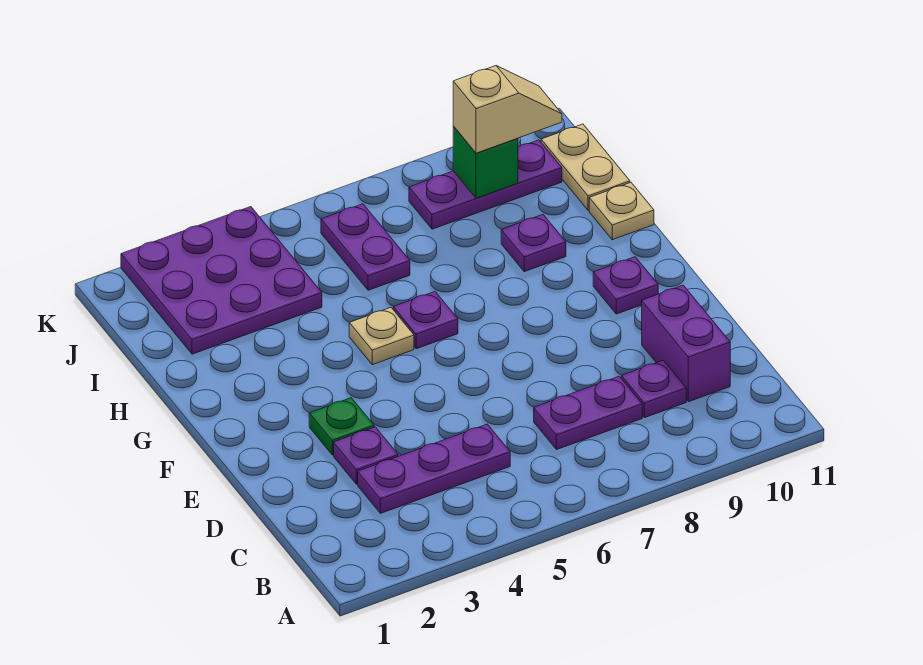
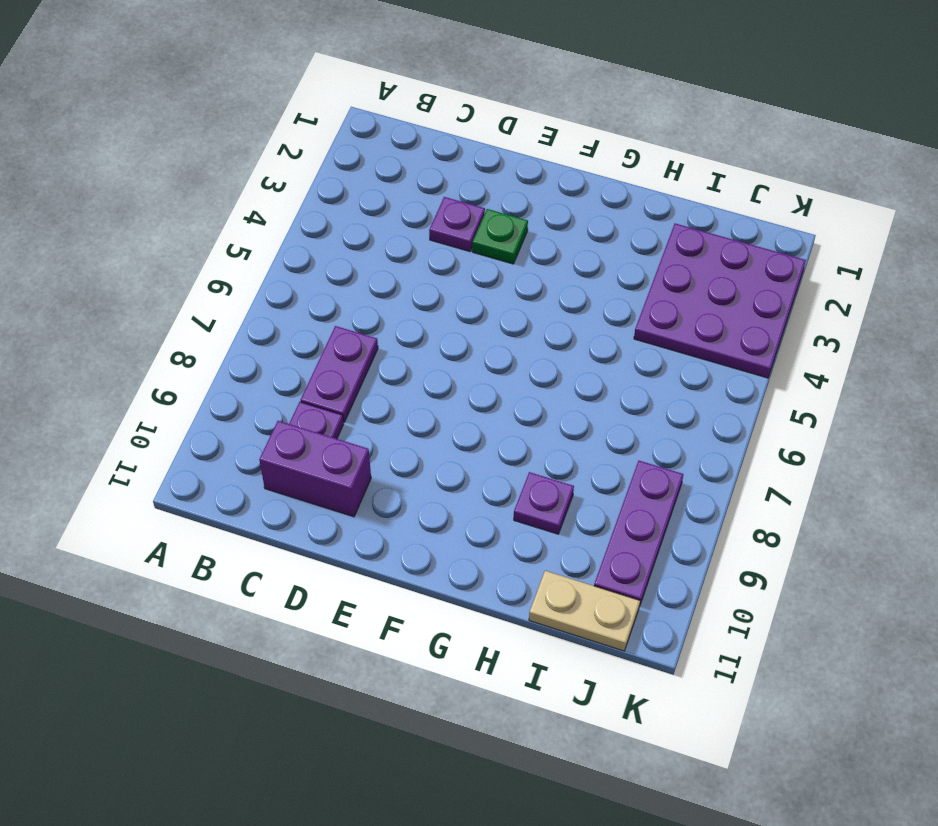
none -> purple 1x3 plate [358,424,510,513]
none -> purple 1x1 plate [593,257,658,314]
none -> tan 1x1 plate [349,308,414,365]

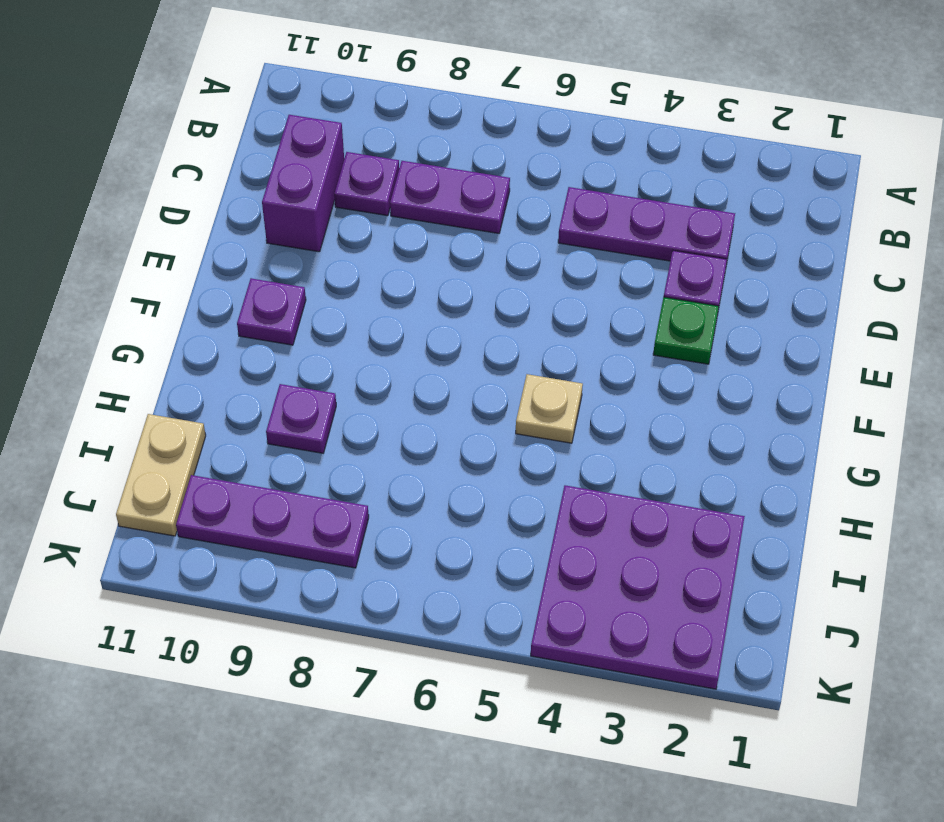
none -> purple 1x1 plate [393,292,458,349]
none -> tan 1x1 plate [589,183,654,240]
none -> purple 1x2 plate [321,204,410,290]

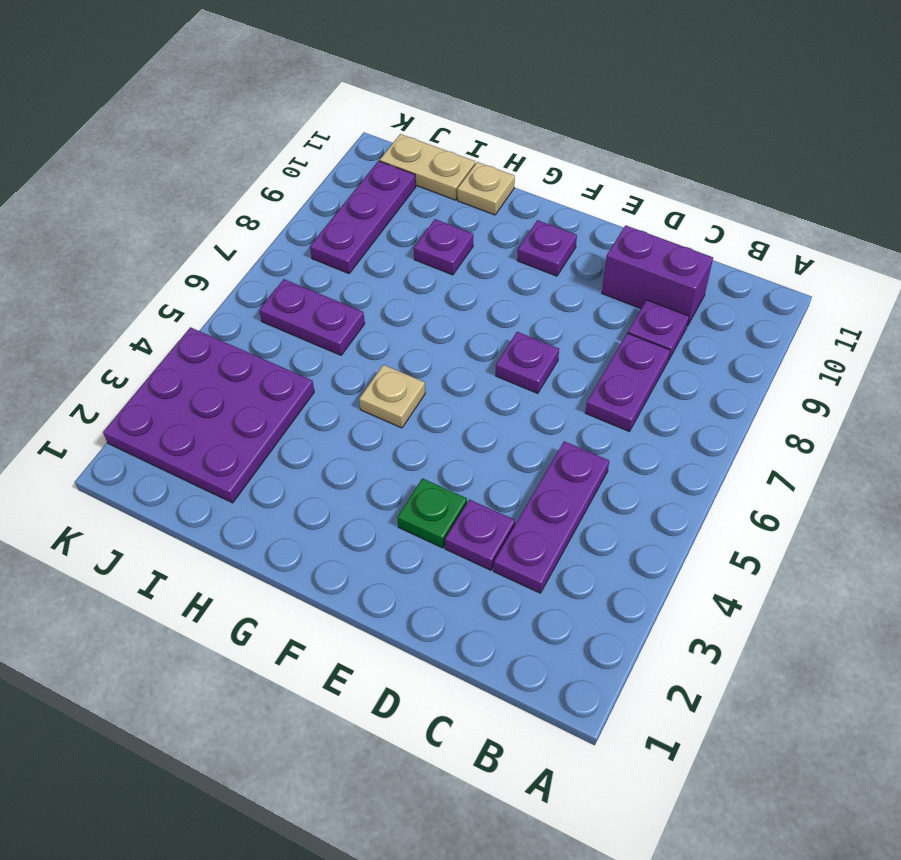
purple 1x1 plate [496,332,559,393] -> purple 1x1 plate moved to [393,292,458,349]
none -> green 1x1 brick [453,126,518,198]
none -> tan 1x2 slope [453,66,562,153]

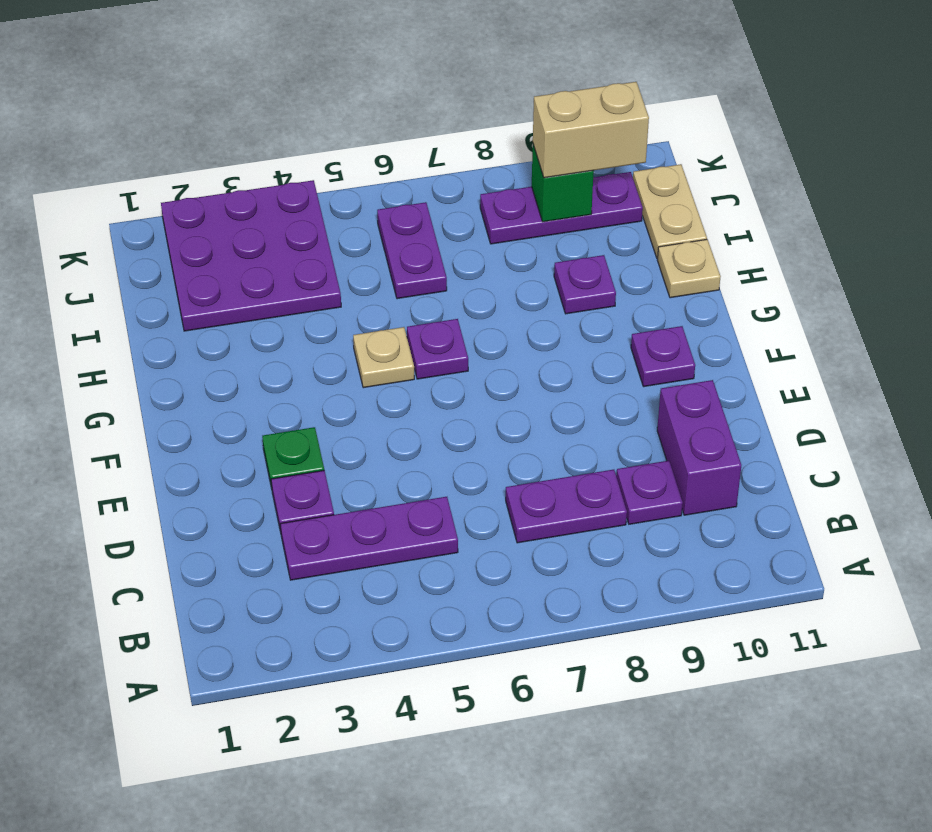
tan 1x2 brick [533,82,649,178] -> tan 1x2 slope [453,66,562,153]

